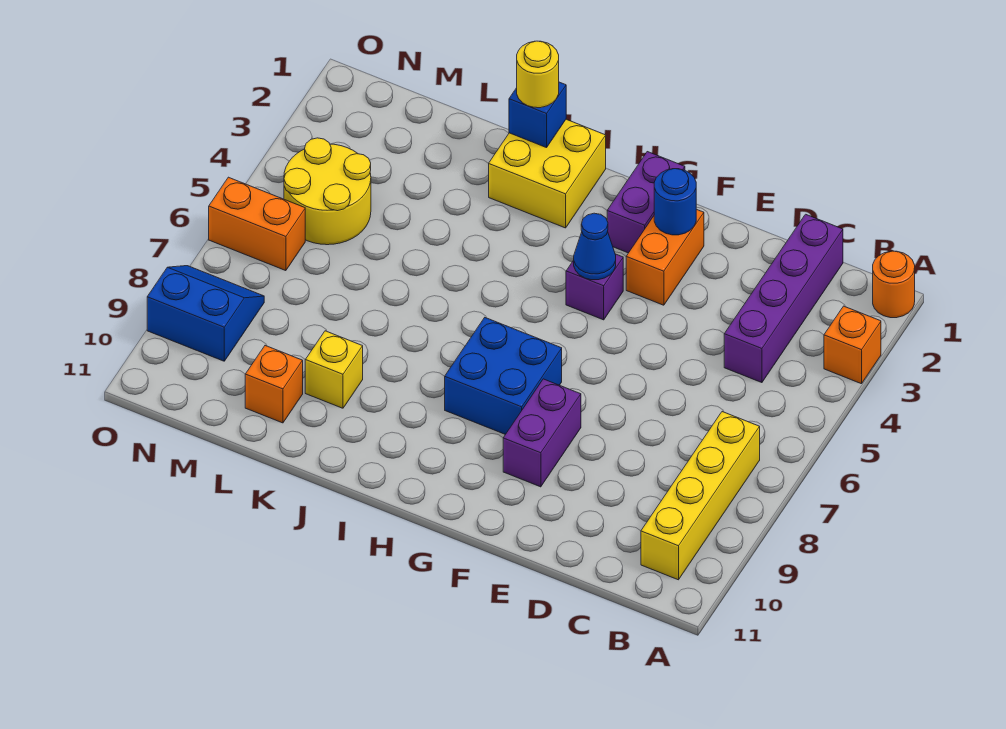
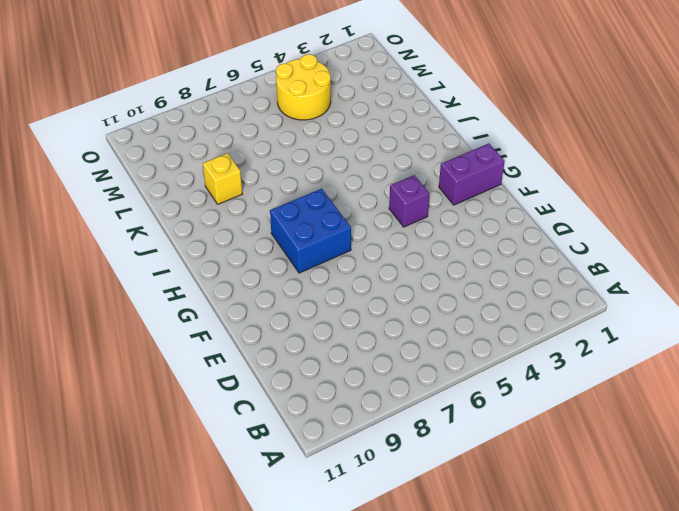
none -> orange 1x1 round brick [873,251,915,318]
none -> orange 1x1 brick [824,306,881,384]
none -> yellow 1x4 brick [641,412,760,580]

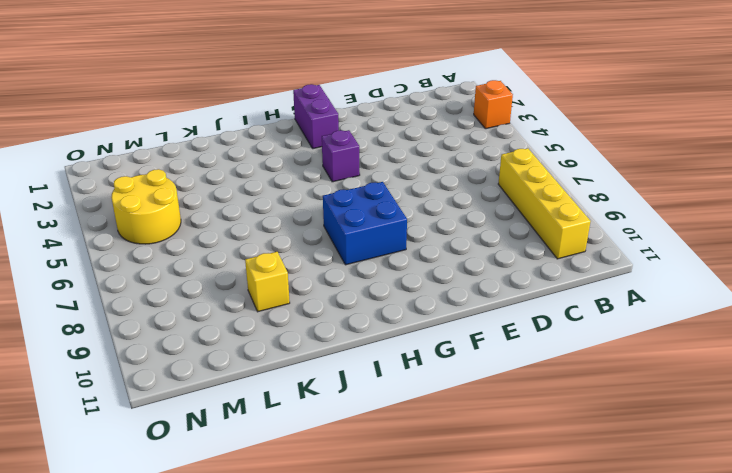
none -> orange 1x1 round brick [873,251,915,318]
none -> purple 1x4 brick [724,214,843,383]
none -> orange 1x2 brick [626,209,704,305]

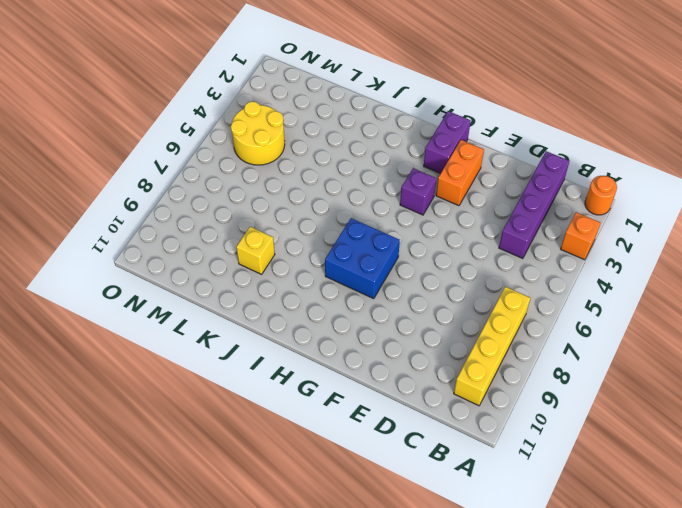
none -> purple 1x2 brick [503,379,581,487]
none -> yellow 2x2 brick [489,119,606,228]
none -> orange 1x1 brick [245,346,303,423]

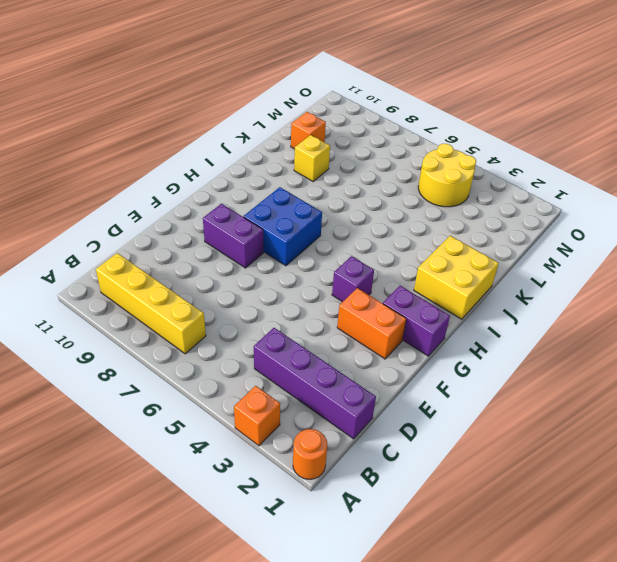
none -> orange 1x2 brick [209,177,305,271]
none -> blue 2x2 slope [147,266,264,361]
none -> blue 1x1 round brick [654,169,696,235]

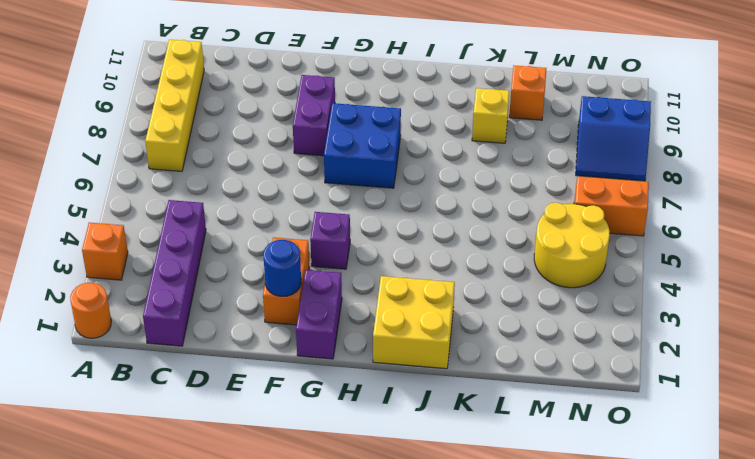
none -> blue 1x1 cone [574,213,616,280]
none -> blue 1x1 brick [509,82,566,148]
none -> yellow 1x1 round brick [517,41,559,108]

